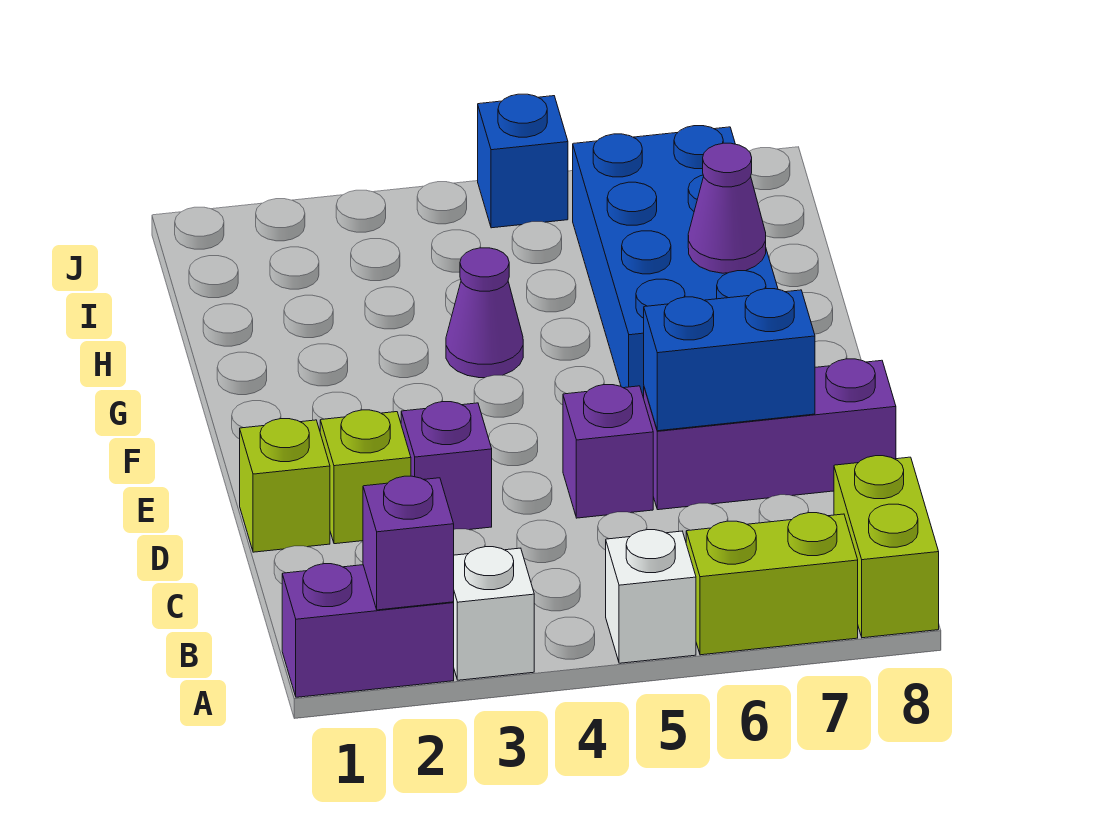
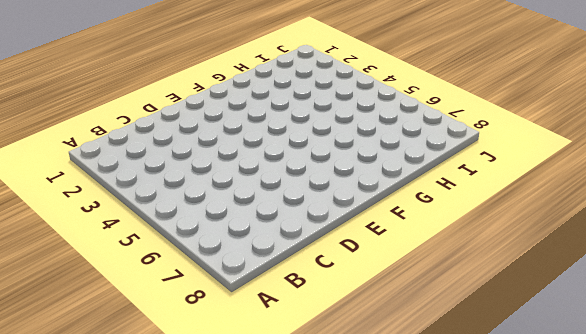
none -> purple 1x2 brick [282,564,454,697]
none -> white 1x1 brick [453,547,534,680]
none -> white 1x1 brick [606,530,696,663]

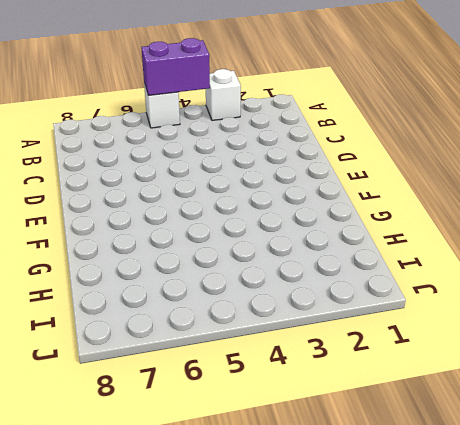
purple 1x2 brick [141,38,210,96] -> purple 1x2 brick moved to [282,564,454,697]
none -> lime 1x2 brick [686,513,858,655]
none -> lime 1x2 brick [834,456,939,638]
none -> lime 1x1 brick [240,419,330,552]

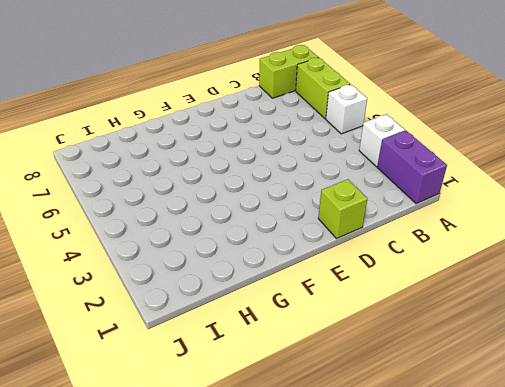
none -> lime 1x1 brick [320,410,411,544]
none -> purple 1x1 brick [401,402,492,530]
none -> purple 1x1 brick [563,385,653,518]

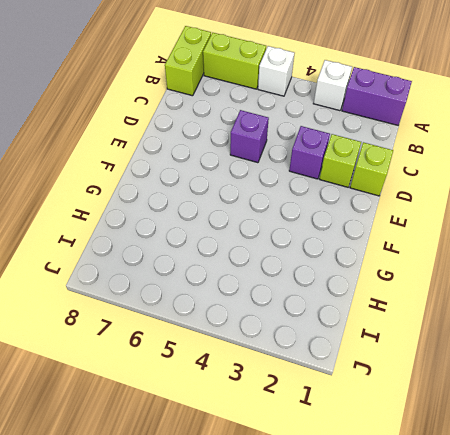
none -> purple 1x3 brick [644,359,896,510]
none -> blue 2x4 brick [573,126,778,398]
none -> purple 1x1 cone [446,248,523,378]

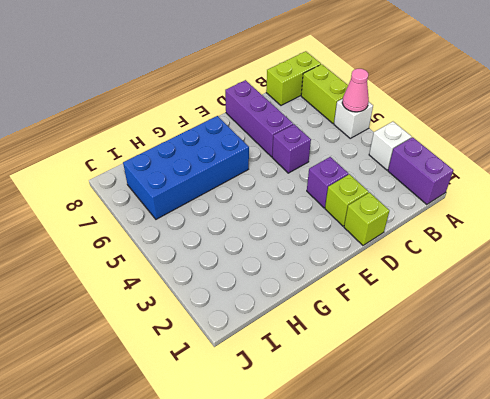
pink 1x1 cone [342,69,369,112] -> none
none -> purple 1x1 cone [446,248,523,378]
none -> blue 1x1 brick [478,94,568,228]
none -> purple 1x1 brick [363,476,454,610]

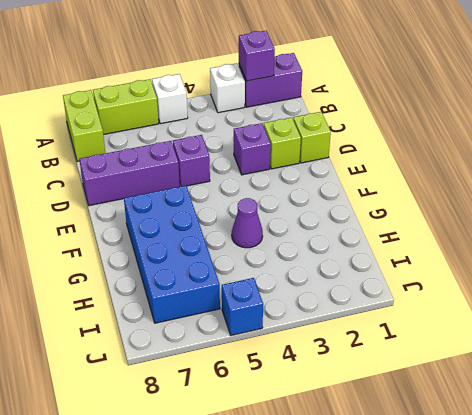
none -> blue 1x2 brick [644,289,815,431]
none -> purple 1x1 cone [688,143,766,273]

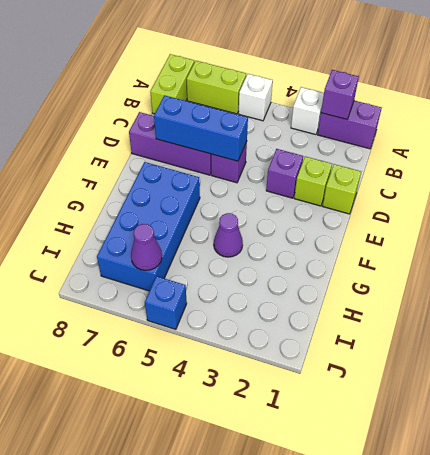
blue 1x3 brick [154,95,248,161] -> blue 1x2 brick [644,289,815,431]
purple 1x1 cone [131,224,162,270] -> purple 1x1 cone moved to [688,143,766,273]

